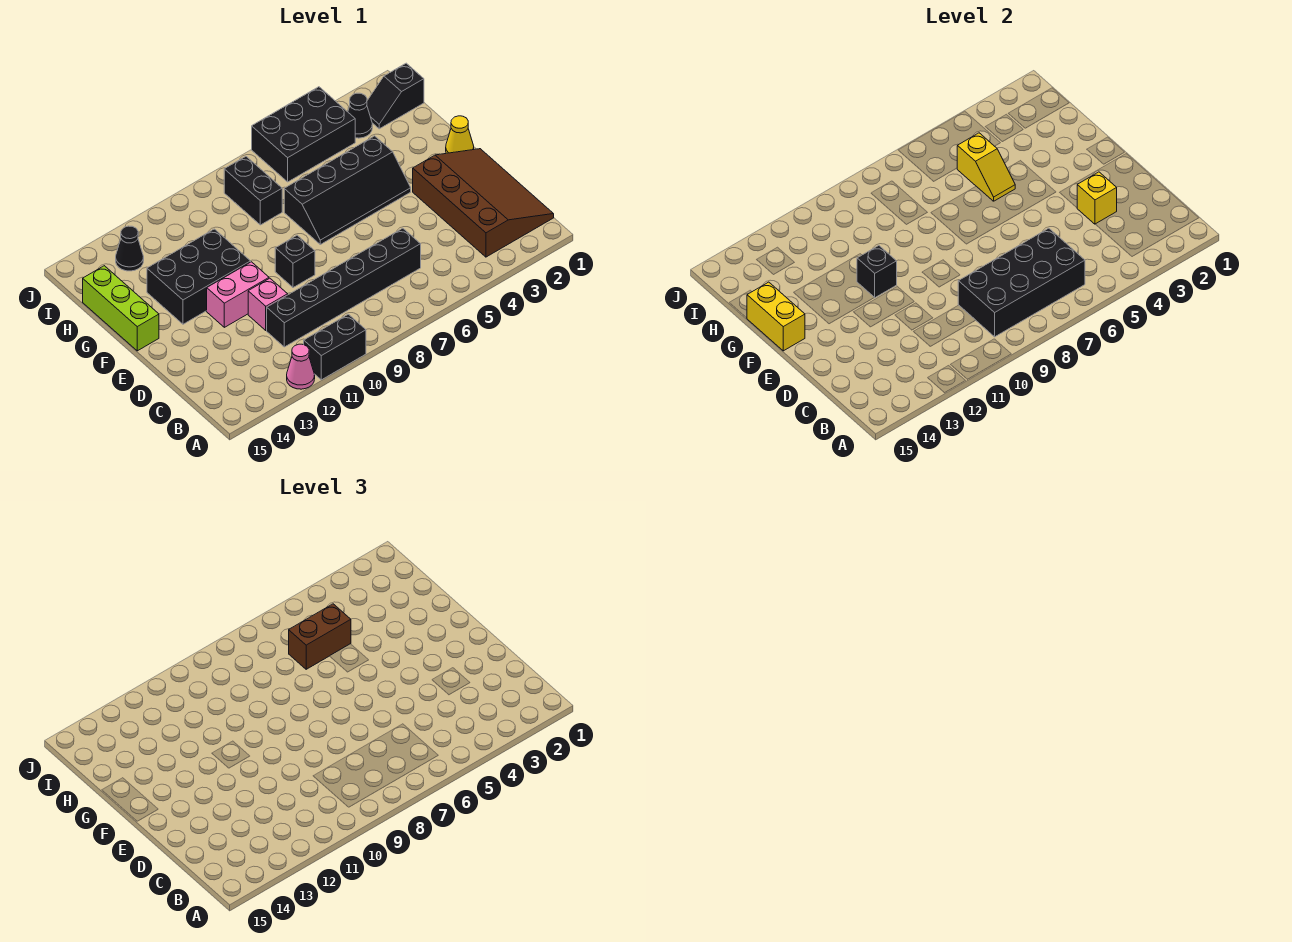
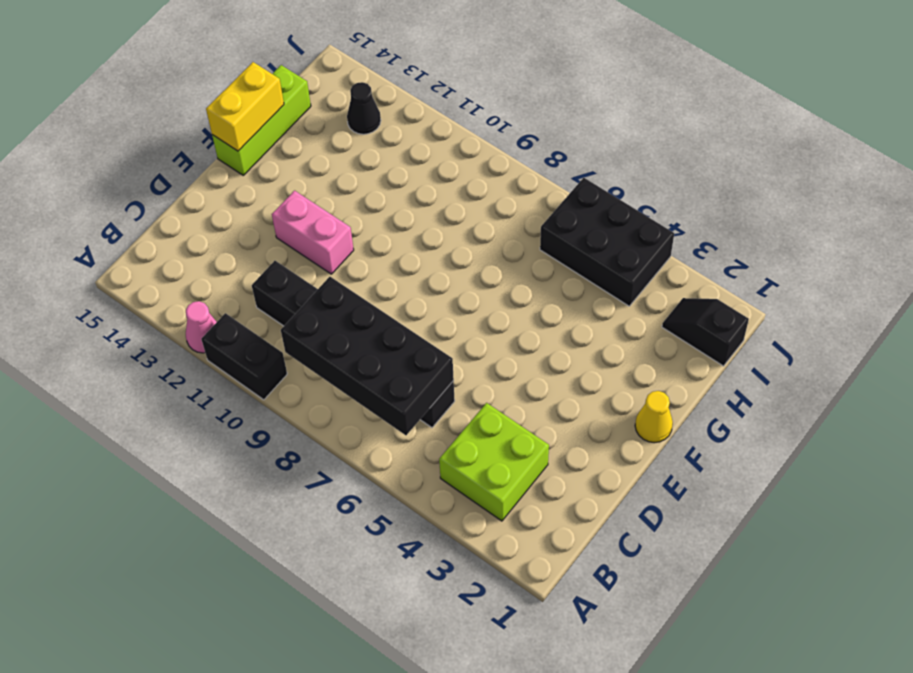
lime 2x2 brick [439,403,549,521] -> brown 3x4 slope [413,149,554,257]
none -> pink 1x1 brick [248,278,288,330]
none -> black 1x1 brick [275,235,315,288]
none -> black 2x4 slope [284,136,411,244]

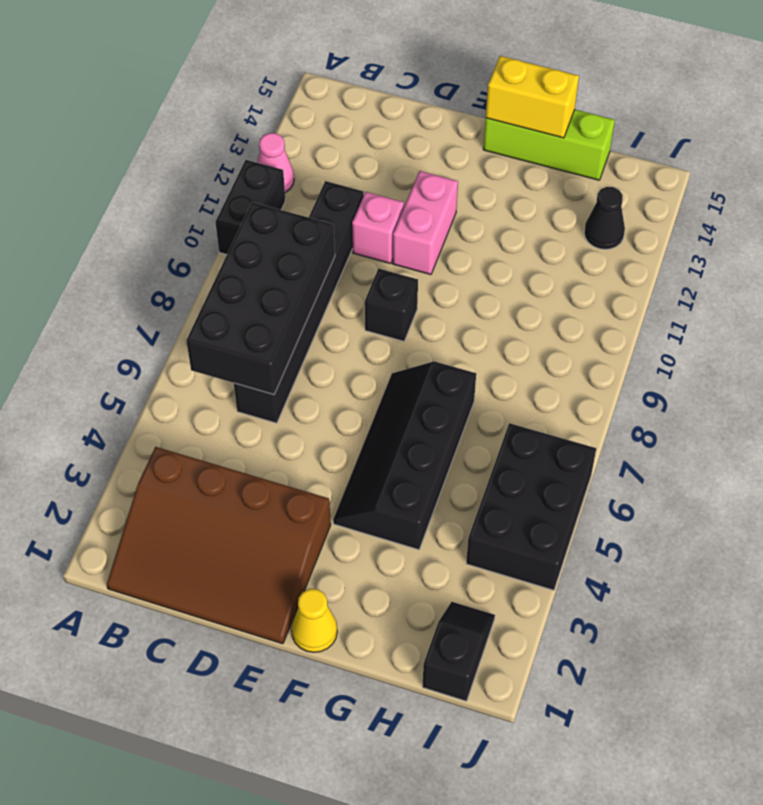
none -> black 2x3 brick [147,229,251,324]
none -> black 1x2 brick [224,156,282,225]
none -> black 1x1 cone [348,93,372,138]

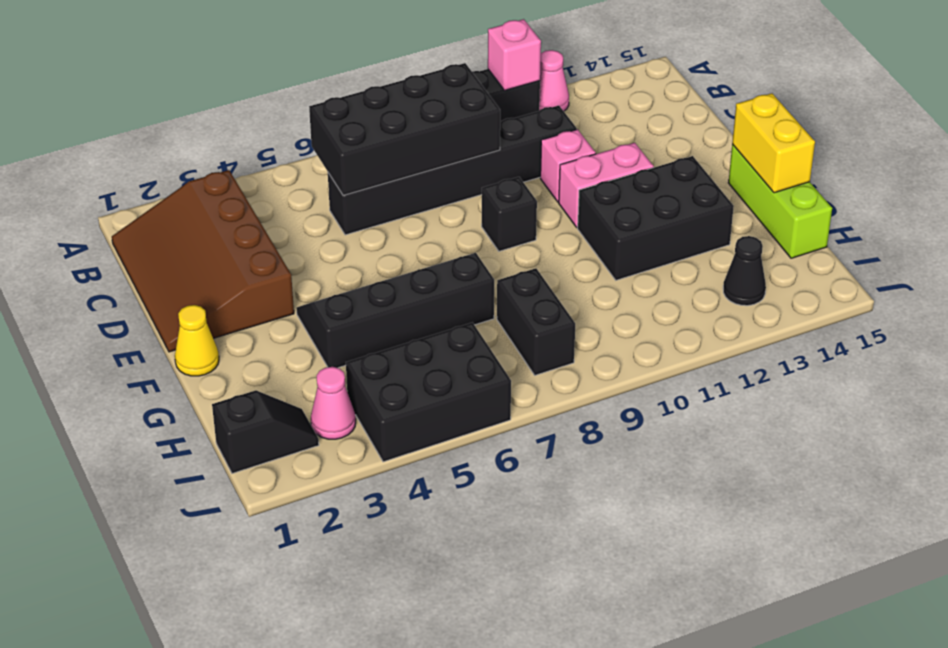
pink 1x1 brick [488,19,541,90] -> none
pink 1x1 cone [311,367,356,439] -> black 1x1 cone [348,93,372,138]
none -> yellow 1x1 brick [1077,172,1117,224]
none -> black 1x1 brick [857,246,897,298]
none -> yellow 1x2 slope [957,133,1015,201]

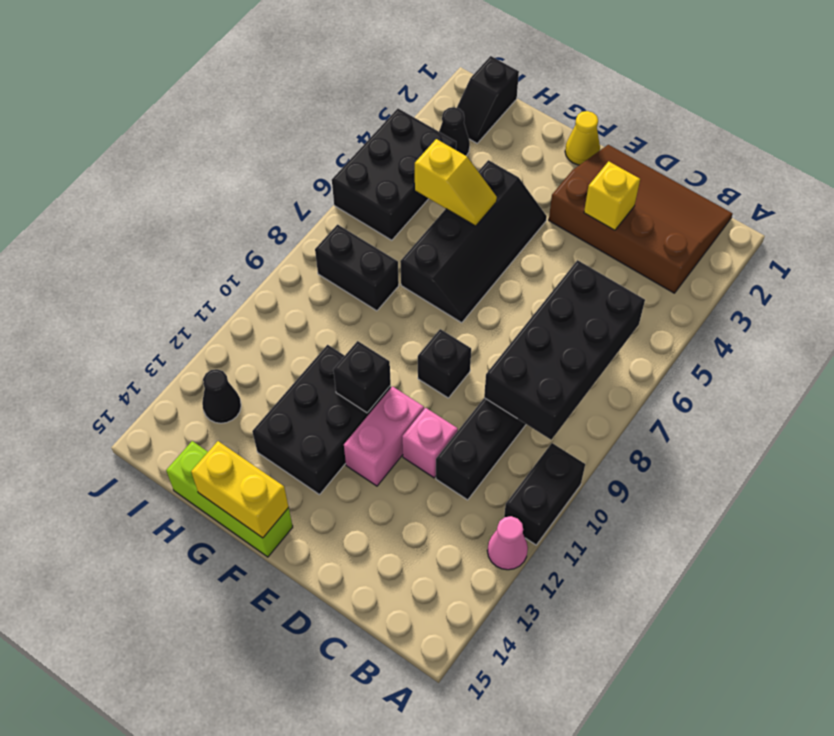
none -> brown 1x2 brick [289,604,351,669]

